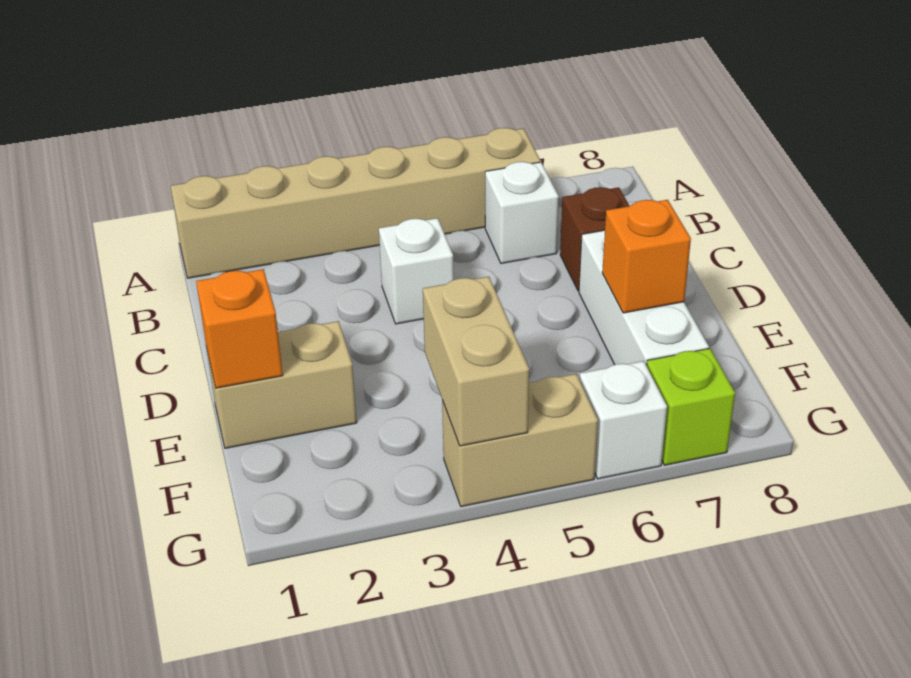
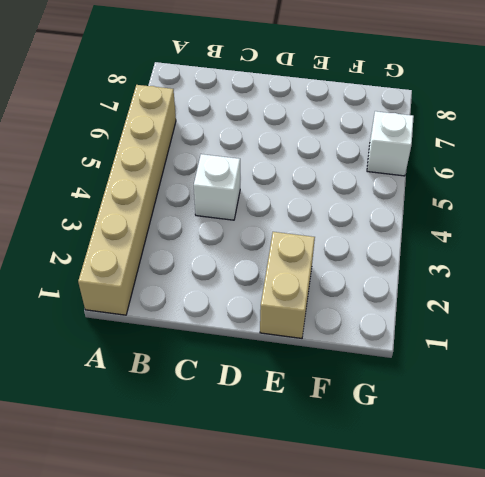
none -> white 1x1 brick [485,162,559,263]
none -> brown 1x1 brick [560,187,629,291]
none -> white 1x3 brick [579,230,709,366]

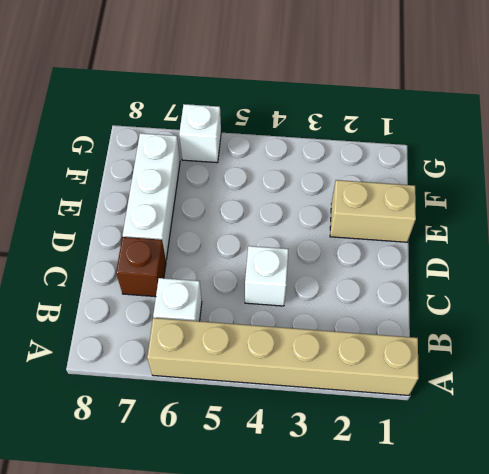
none -> tan 1x2 brick [442,374,598,507]
none -> lime 1x1 brick [647,348,735,465]
none -> orange 1x1 brick [196,269,283,388]

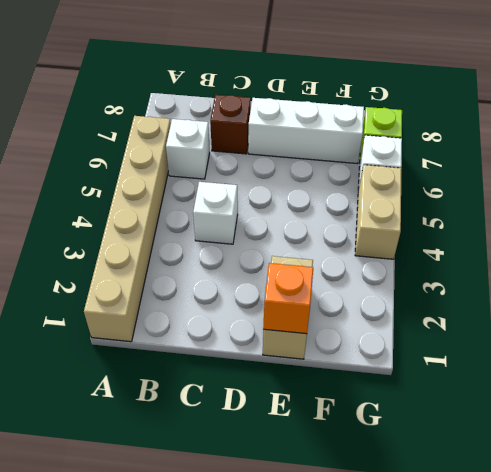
none -> orange 1x1 brick [602,200,691,313]
none -> tan 1x2 brick [423,277,529,446]

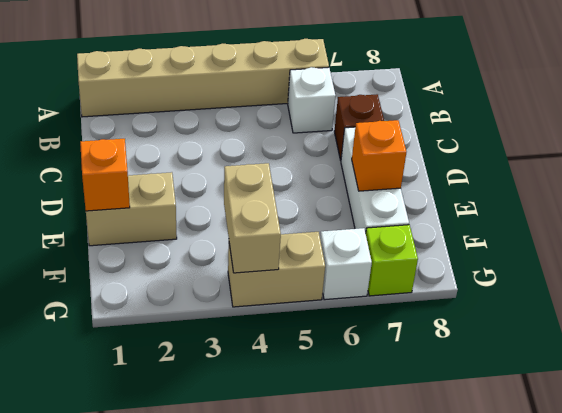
none -> white 1x1 brick [379,218,454,324]

